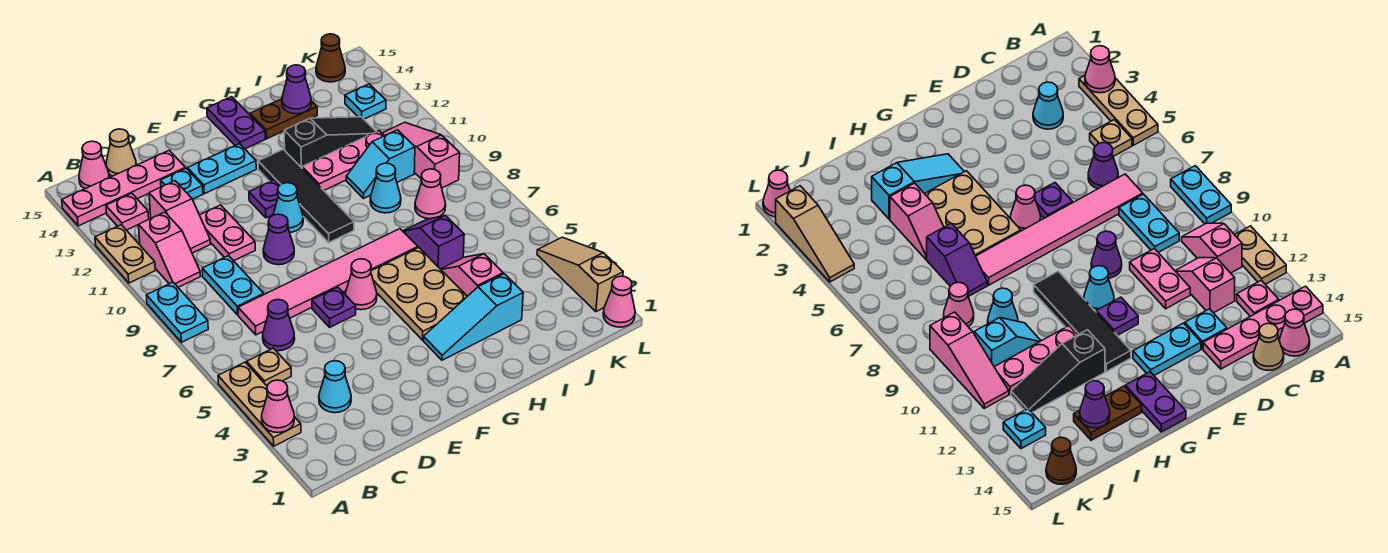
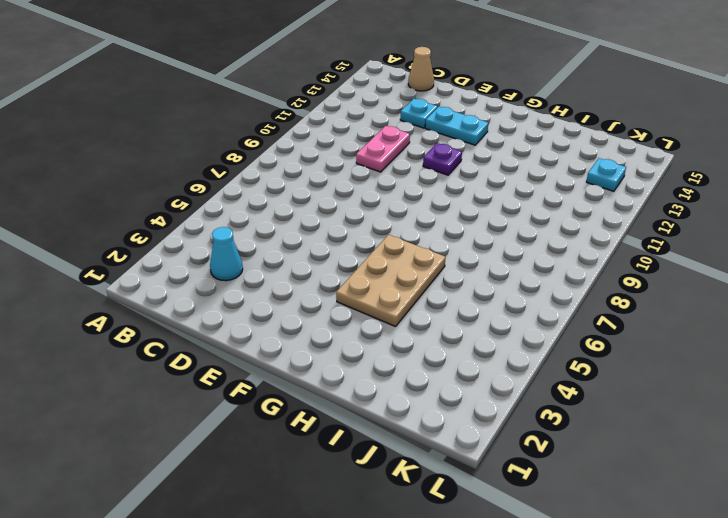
none -> tan 1x3 plate [218,362,301,446]
none -> cyan 1x2 plate [146,282,208,342]
none -> tan 1x2 plate [95,225,155,283]
none -> pink 1x4 plate [62,150,185,226]

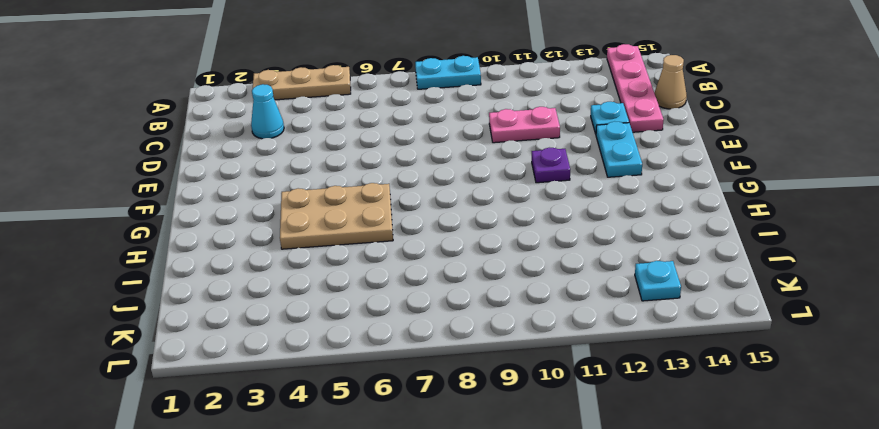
none -> tan 1x2 plate [95,225,155,283]
none -> tan 1x1 plate [247,348,291,386]
none -> pink 1x2 slope [139,212,201,287]
none -> pink 1x1 plate [106,194,149,230]

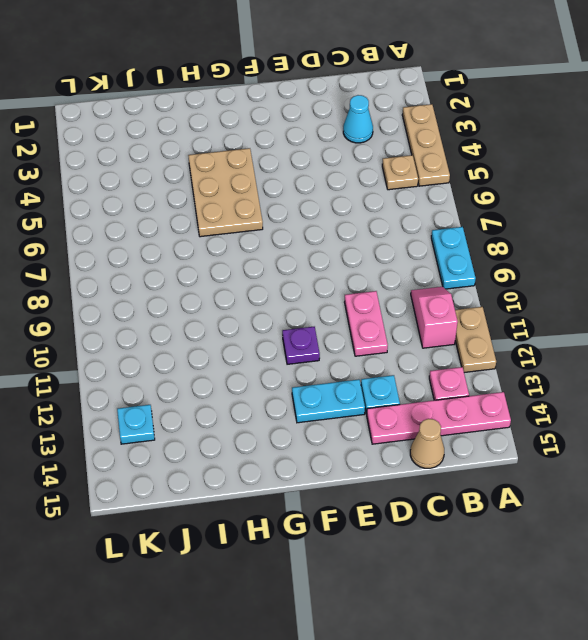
none -> pink 1x1 cone [79,141,109,189]
none -> purple 1x1 cone [263,299,295,351]
none -> pink 1x6 tile [238,229,418,335]
none -> cyan 1x2 plate [202,256,264,315]

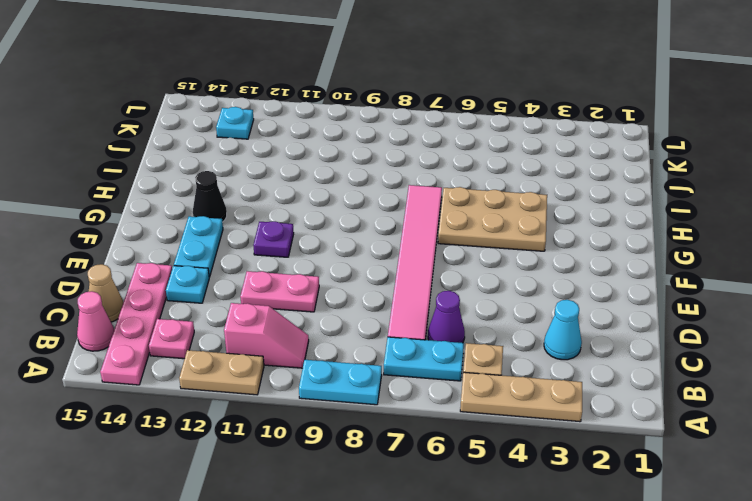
cyan 1x2 plate [384,337,464,381] -> cyan 1x2 plate moved to [202,256,264,315]
black 1x1 cone [193,171,227,222] -> none
none -> pink 1x2 slope [149,181,210,253]
none -> purple 1x1 plate [312,287,356,327]
none -> purple 1x1 cone [263,214,294,265]
none -> pink 1x1 cone [345,259,377,310]

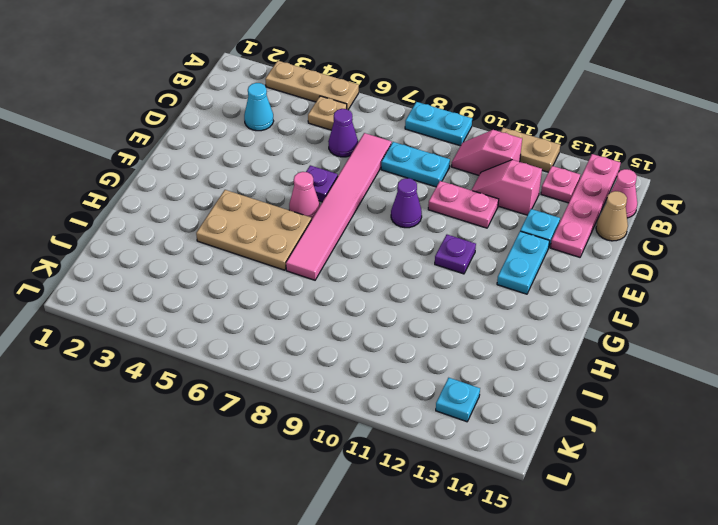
none -> cyan 1x1 cone [273,183,303,232]
none -> cyan 1x3 slope [423,274,523,360]
none -> black 1x4 tile [258,149,354,242]
none -> purple 1x2 plate [207,97,265,149]

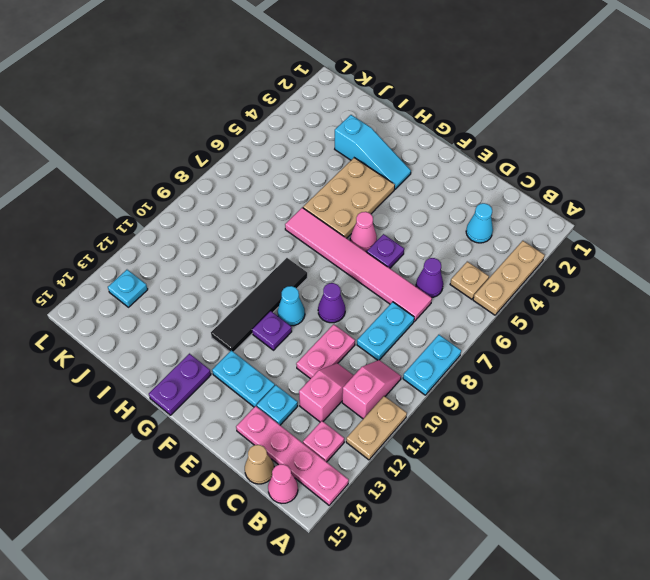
none -> pink 1x3 plate [302,131,384,190]
none -> black 1x3 slope [284,117,376,168]
none -> brown 1x2 plate [250,99,317,139]
none -> pink 1x2 slope [441,254,503,296]

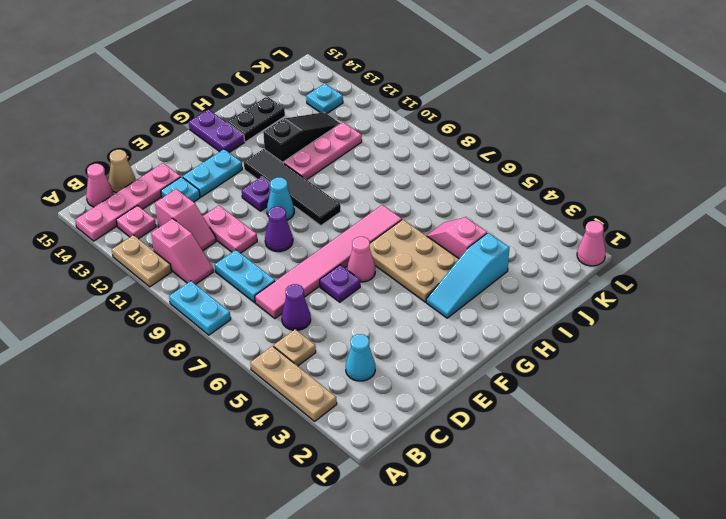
black 1x2 plate [228,96,285,142] -> brown 1x2 plate [250,99,317,139]
none -> purple 1x2 slope [403,215,464,269]
none -> cyan 1x1 cone [370,163,401,213]
none -> cyan 1x2 slope [346,130,415,198]
none -> pink 1x1 cone [415,169,446,219]

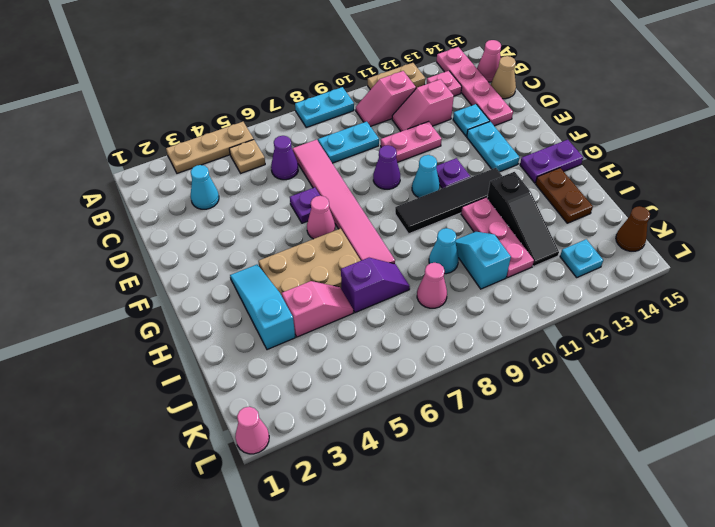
none -> pink 1x3 slope [382,122,460,188]
none -> tan 1x3 slope [537,237,623,312]
none -> pink 1x1 cone [262,380,294,433]
none -> purple 1x1 cone [282,65,311,114]

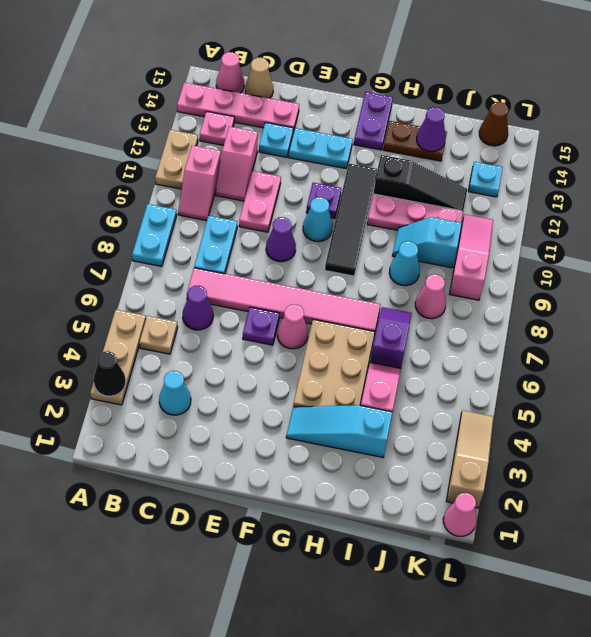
black 1x1 cone [93,351,126,396] -> pink 1x1 cone [262,380,294,433]

